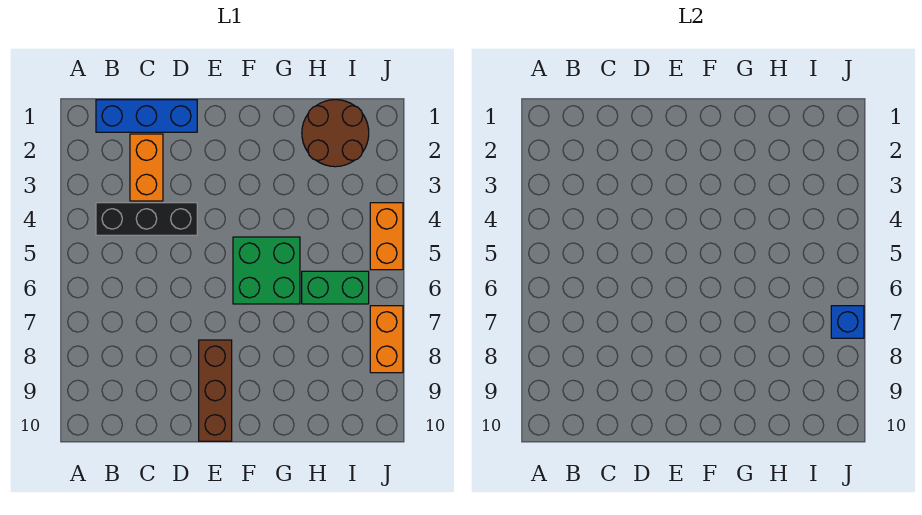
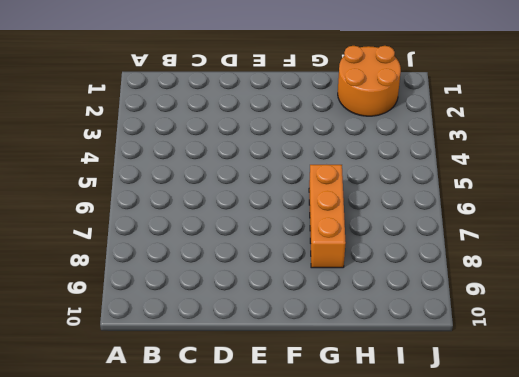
orange 1x3 brick [309,165,346,268] -> green 2x2 brick [233,237,300,304]
orange 2x2 round brick [338,46,401,116] -> brown 2x2 round brick [302,100,369,167]
none -> blue 1x3 brick [96,100,197,132]
none -> black 1x3 brick [96,203,197,235]

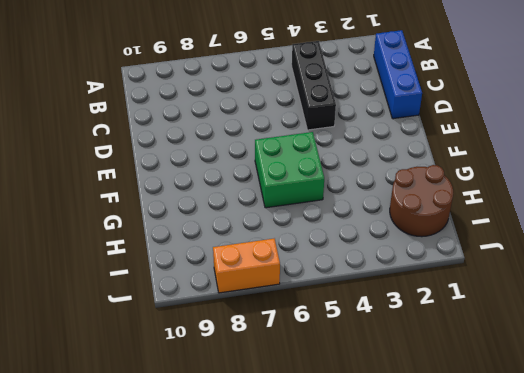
none -> orange 1x2 brick [130,134,163,201]
none -> brown 1x3 brick [199,340,232,441]

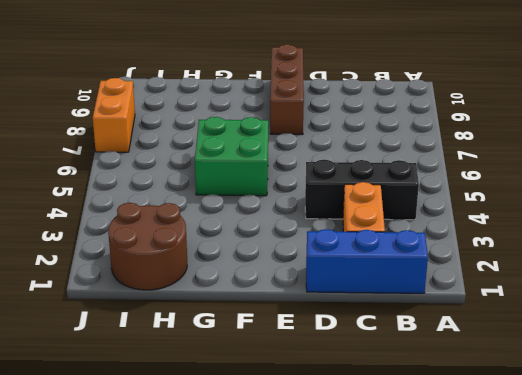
none -> green 1x2 brick [302,271,369,304]
none -> orange 1x2 brick [370,203,403,270]

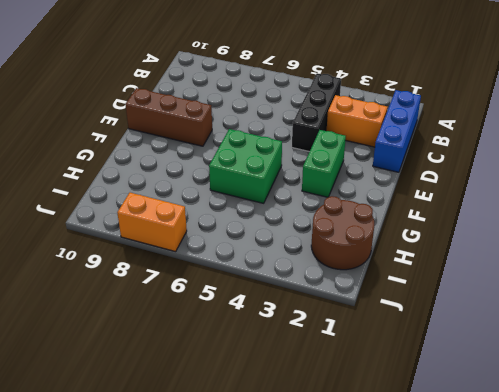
green 1x2 brick [302,130,346,197] -> green 1x2 brick moved to [302,271,369,304]
none -> orange 1x2 brick [370,203,403,270]
none -> blue 1x1 brick [831,306,864,338]

